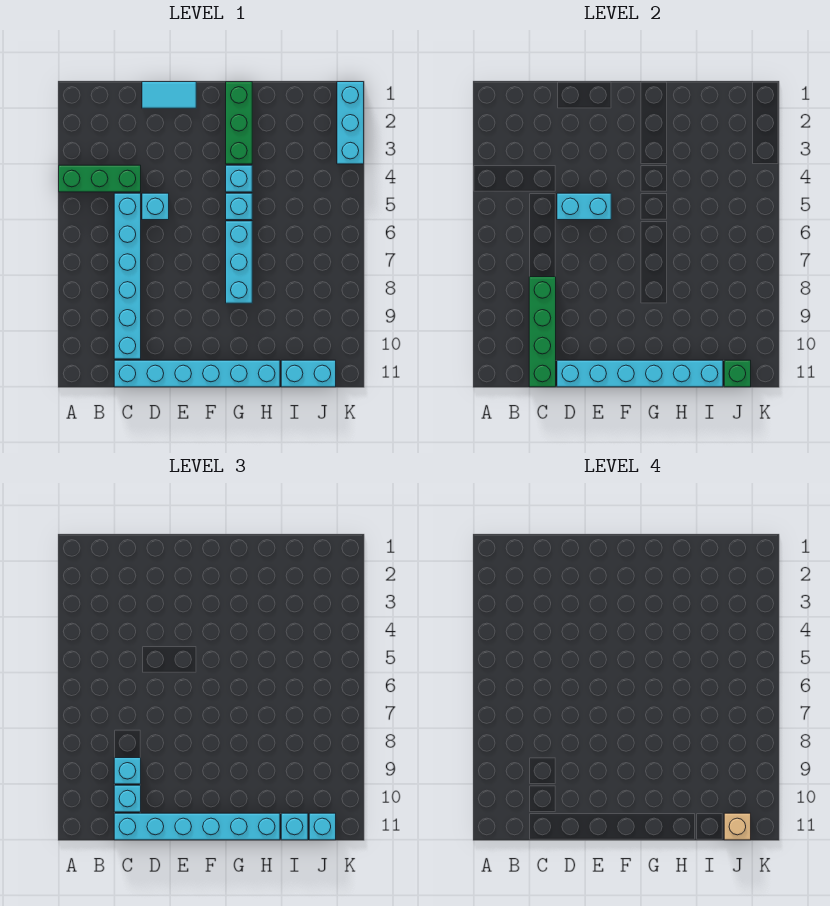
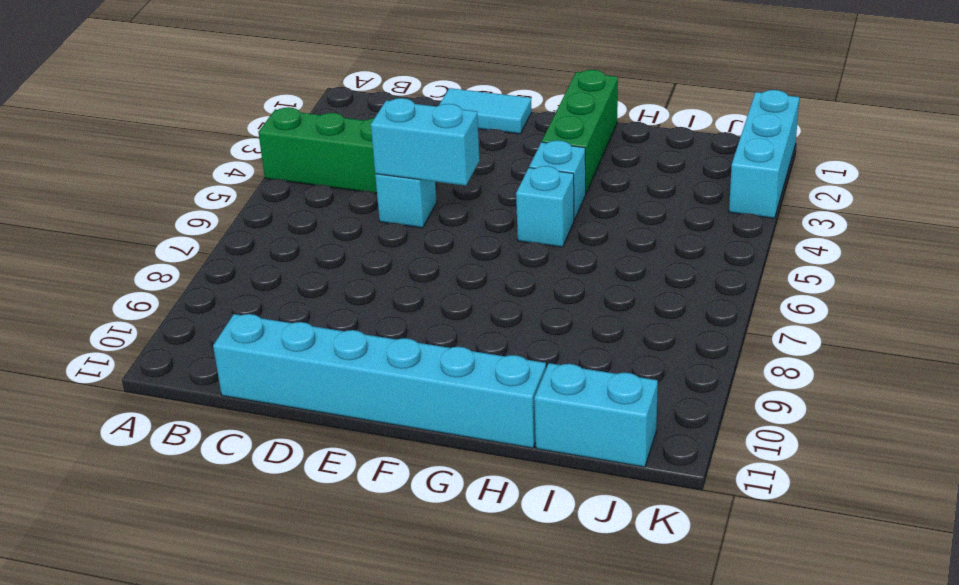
none -> cyan 1x6 brick [114,193,141,359]
none -> cyan 1x3 brick [226,221,252,303]
none -> green 1x4 brick [529,277,556,387]

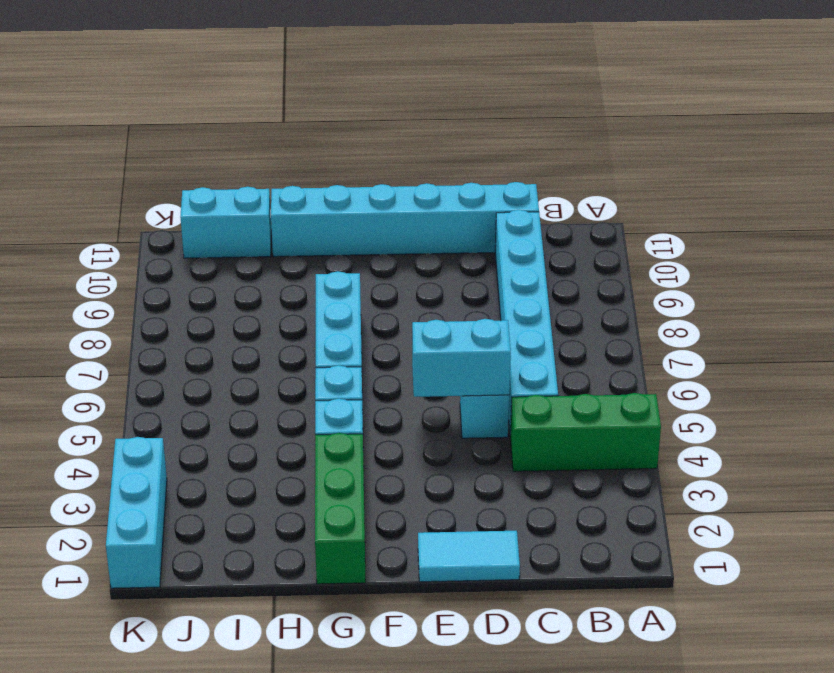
none -> green 1x4 brick [529,277,556,387]
none -> cyan 1x6 brick [557,360,723,387]
none -> green 1x1 brick [724,360,751,387]

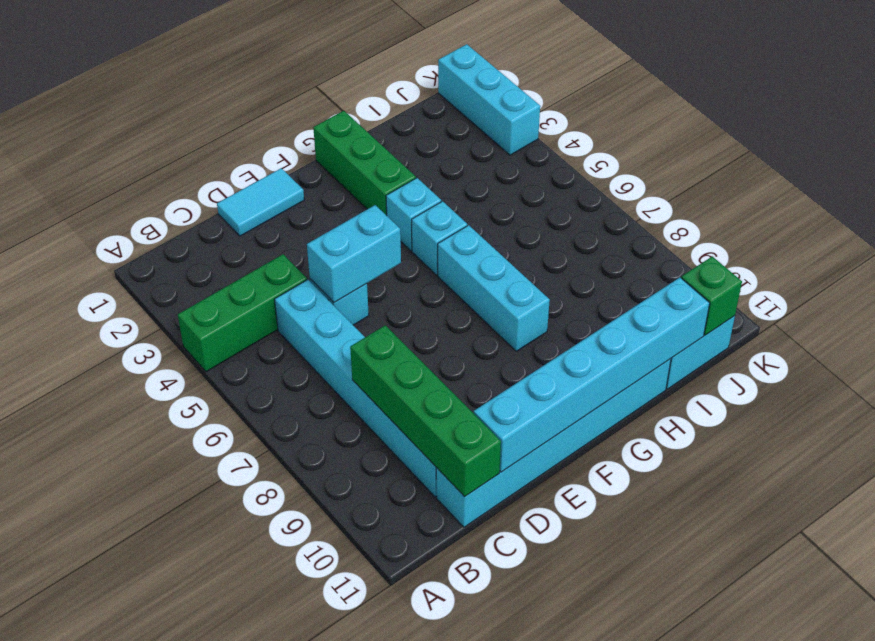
none -> cyan 1x1 brick [114,758,141,784]
none -> cyan 1x1 brick [114,785,141,812]
none -> cyan 1x6 brick [114,813,280,840]

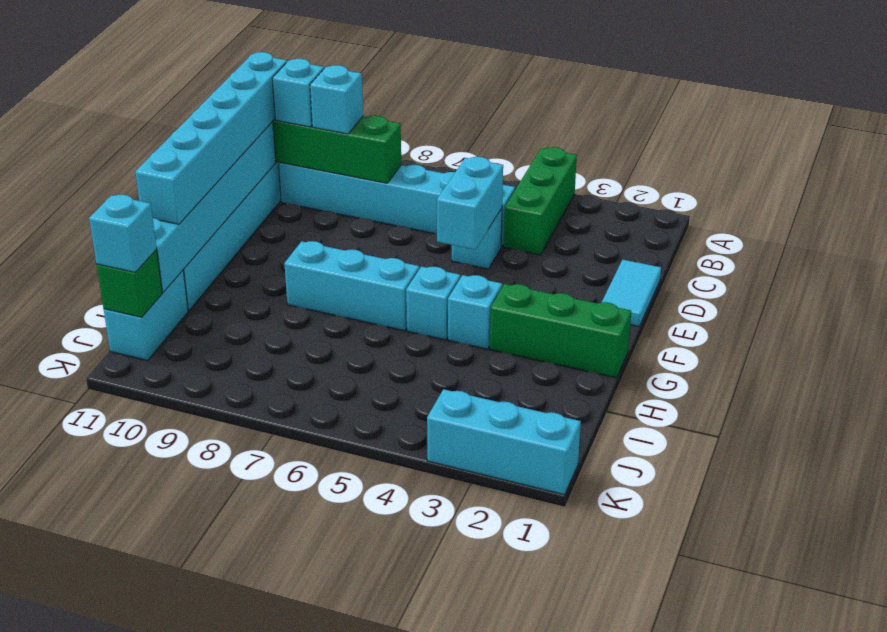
none -> cyan 1x1 brick [281,813,308,840]
none -> tan 1x1 brick [724,813,751,840]

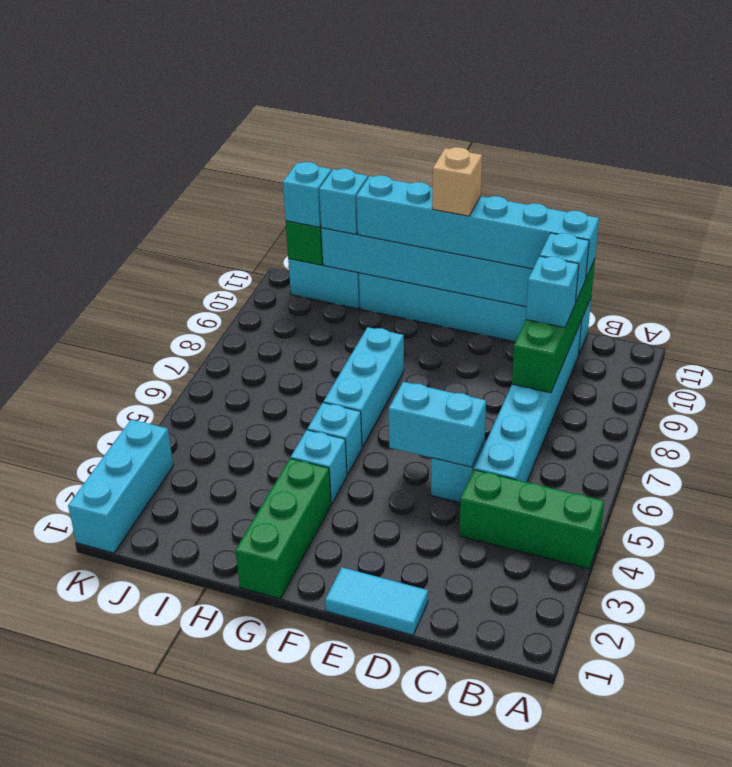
tan 1x1 brick [432,147,482,216] -> tan 1x1 brick moved to [724,813,751,840]

